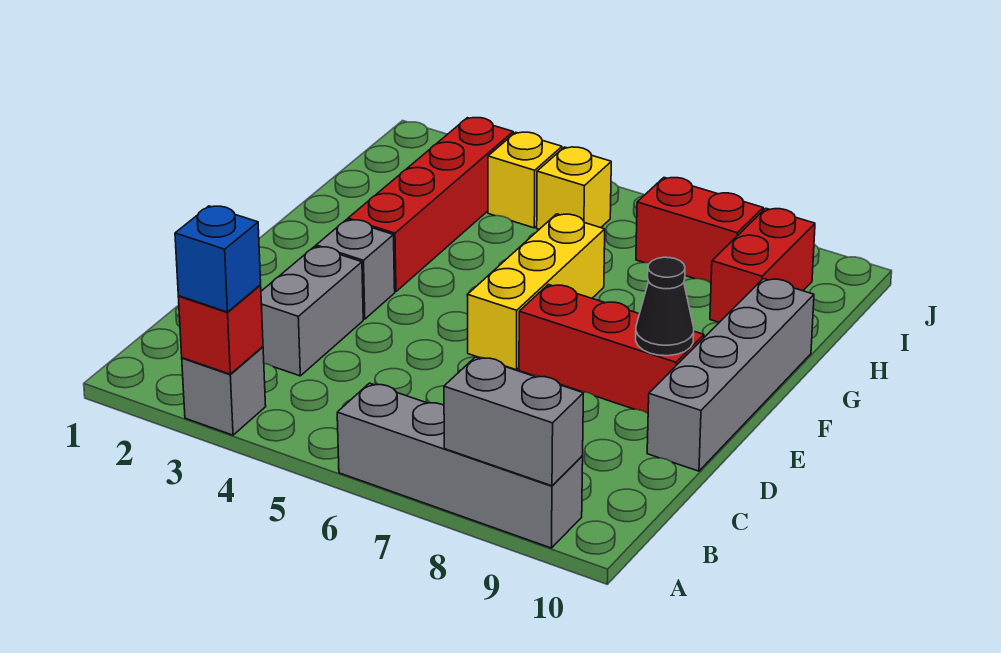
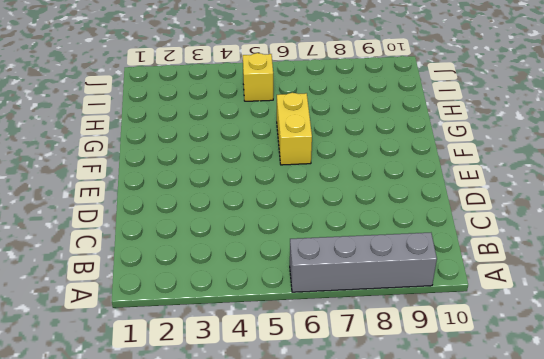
yellow 1x2 brick [277,93,312,165] -> yellow 1x3 brick [467,214,605,370]
none -> grey 1x1 brick [182,347,266,435]
none -> grey 1x2 brick [261,246,363,376]
none -> grey 1x4 brick [647,279,814,471]

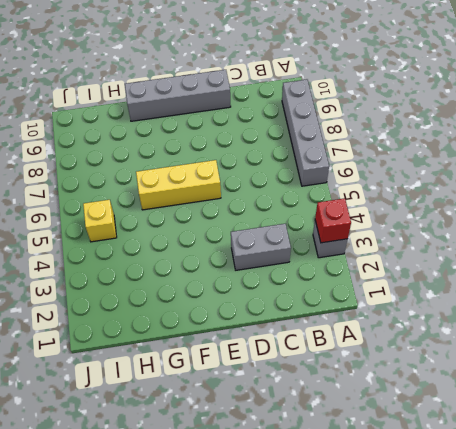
none -> grey 1x1 brick [316,220,395,319]
none -> red 1x3 brick [519,284,704,413]
none -> red 1x4 brick [348,118,513,292]

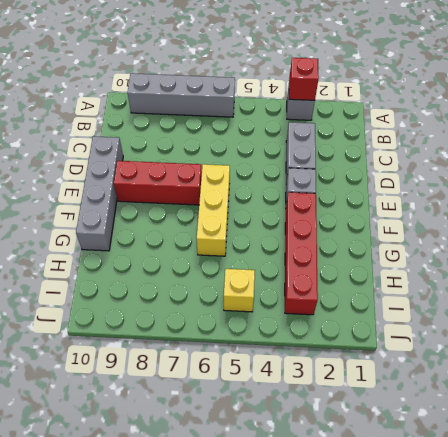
none -> red 1x2 brick [710,208,815,322]
none -> yellow 1x1 brick [488,132,562,228]
none -> red 1x2 brick [636,178,763,283]

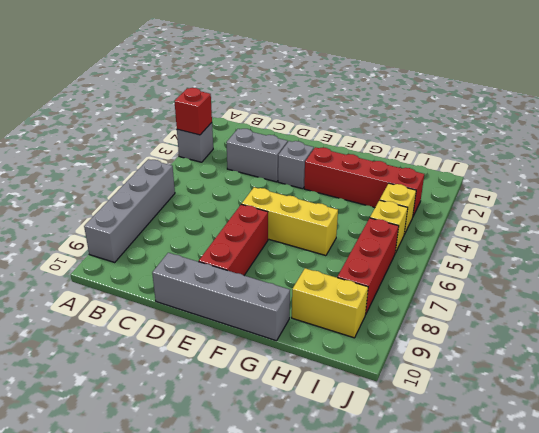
yellow 1x2 brick [292,268,368,338] -> red 1x2 brick [710,208,815,322]
red 1x3 brick [337,218,399,315] -> red 1x2 brick [636,178,763,283]
none -> grey 1x2 brick [444,357,583,486]
none -> black 1x1 cone [636,257,694,356]
none -> blue 1x1 brick [175,206,261,312]

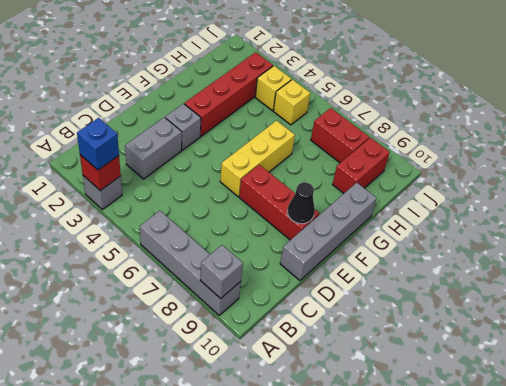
grey 1x1 brick [200,245,243,298] -> grey 1x2 brick [444,357,583,486]

